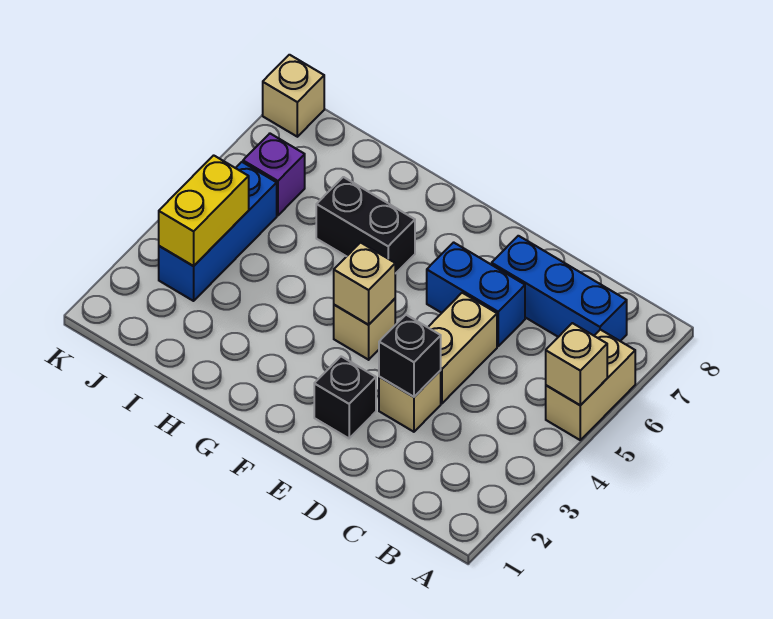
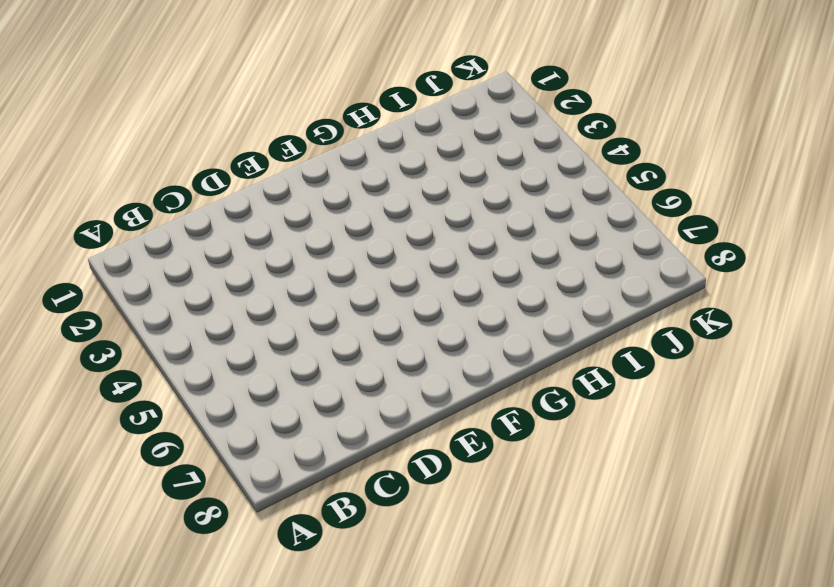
none -> tan 1x2 brick [546,330,635,440]
none -> blue 1x3 brick [492,236,627,341]
none -> tan 1x1 brick [379,371,441,432]

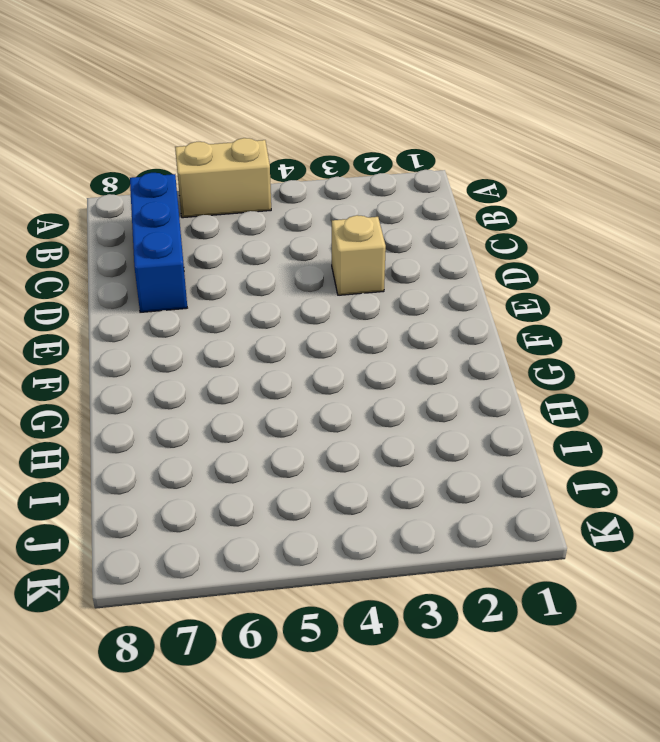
none -> tan 1x2 brick [428,293,497,403]
none -> blue 1x2 brick [427,242,525,346]
none -> black 1x1 brick [314,356,376,438]

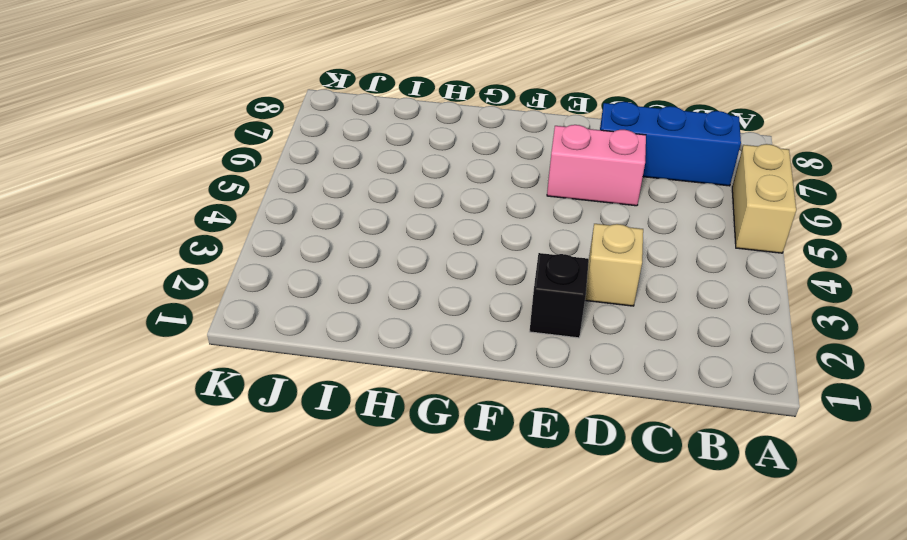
pink 1x2 brick [547,125,646,206] -> blue 1x2 brick [427,242,525,346]
none -> tan 1x2 brick [428,293,497,403]
none -> tan 1x1 brick [334,299,395,360]
none -> black 1x2 brick [316,177,415,274]

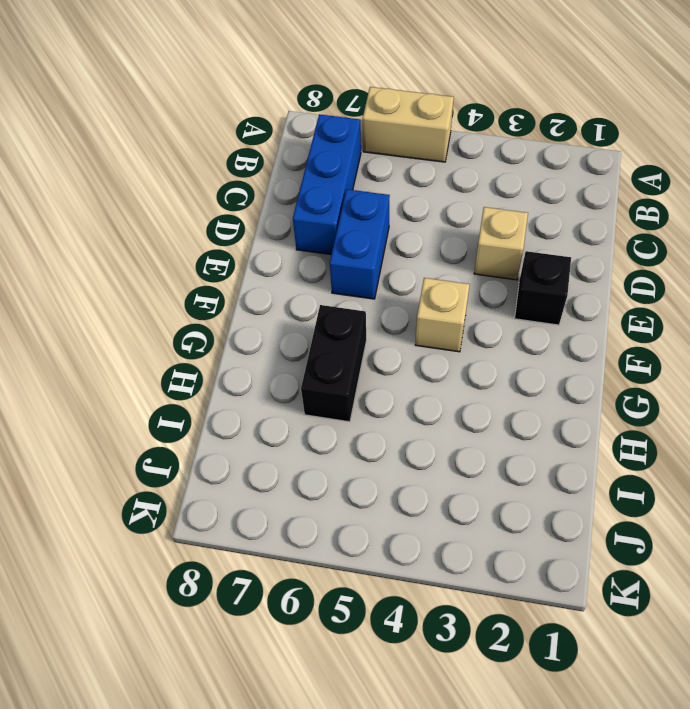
none -> tan 1x2 brick [428,293,497,403]
none -> blue 1x3 brick [159,162,277,301]
none -> purple 1x1 brick [243,134,305,215]

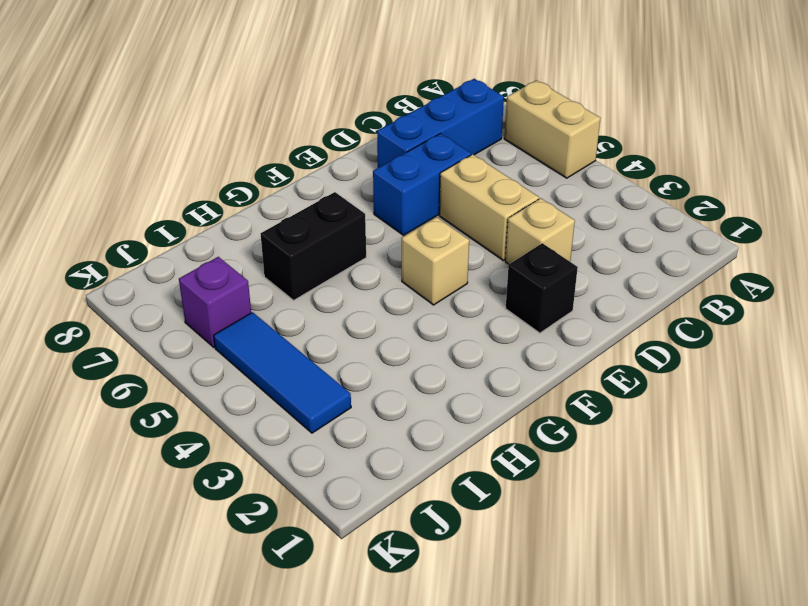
blue 1x3 tile [214,312,351,433] -> blue 1x3 brick [159,162,277,301]
none -> tan 1x1 brick [263,55,324,137]
none -> tan 1x1 brick [546,323,607,405]
none -> black 1x1 brick [379,315,441,397]

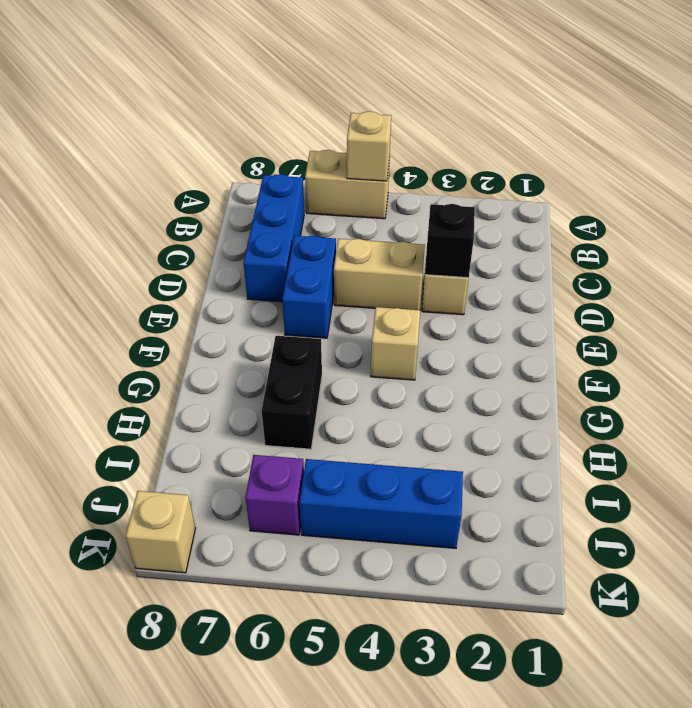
none -> black 1x1 brick [314,356,376,438]
none -> tan 1x1 brick [334,243,395,325]
none -> yellow 1x2 brick [159,155,249,266]

